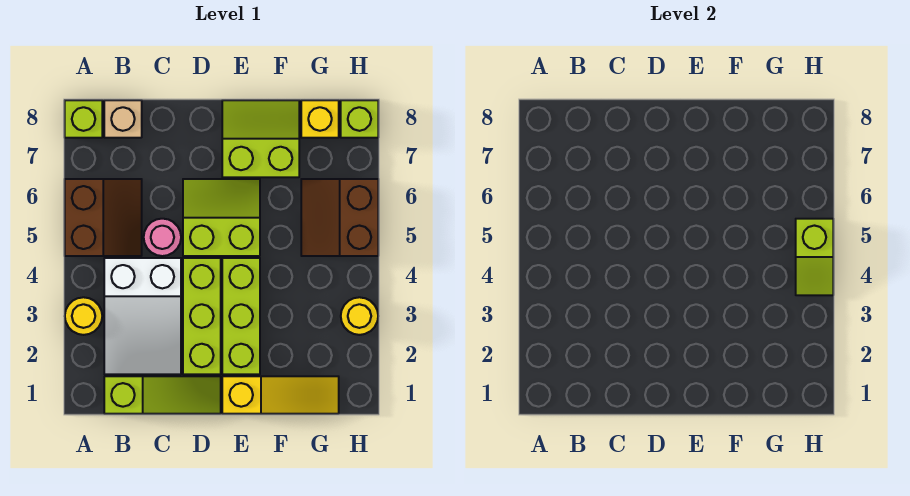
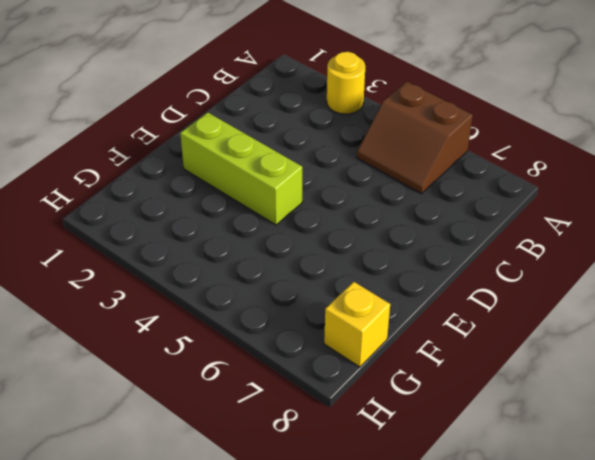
none -> lime 1x1 brick [65,100,102,138]
none -> lime 1x3 slope [104,376,221,414]
none -> white 2x3 slope [104,258,181,374]

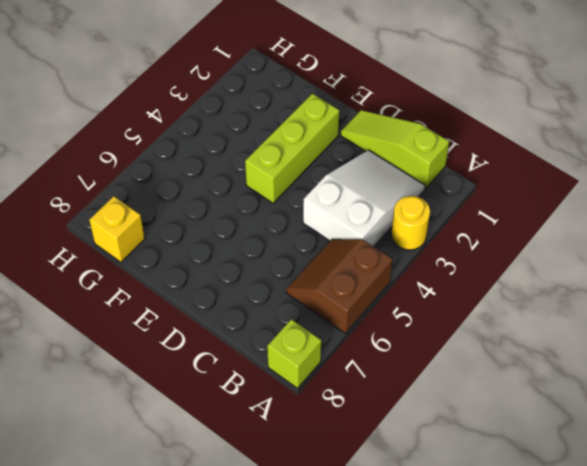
none -> tan 1x1 brick [104,100,142,138]
none -> pink 1x1 round brick [144,219,181,256]
none -> lime 1x3 brick [183,258,221,374]

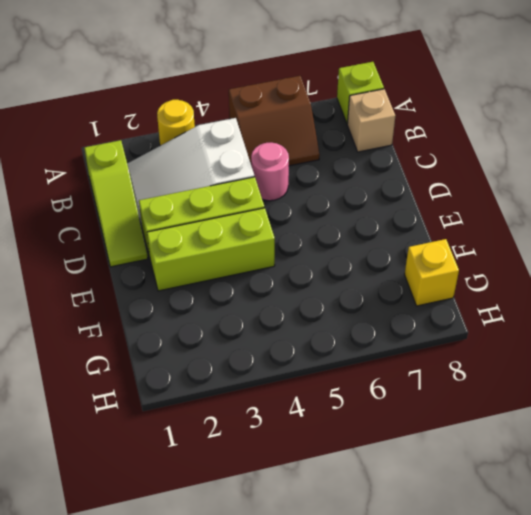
none -> lime 2x2 slope [183,179,260,256]
none -> yellow 1x3 slope [222,376,339,414]
none -> lime 2x2 slope [222,100,299,177]

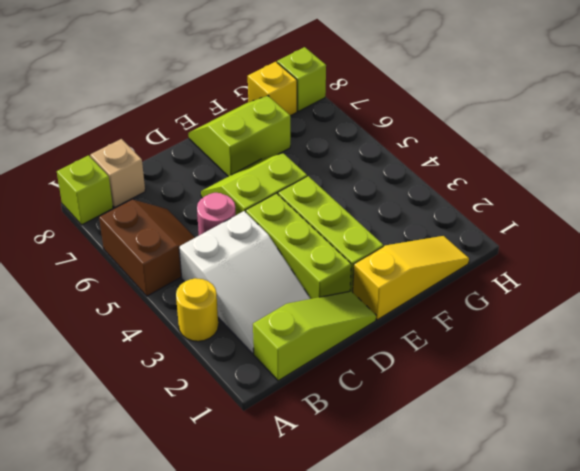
none -> brown 2x2 slope [301,179,378,256]
none -> yellow 1x1 round brick [341,297,378,335]
none -> lime 1x2 slope [796,219,833,295]

